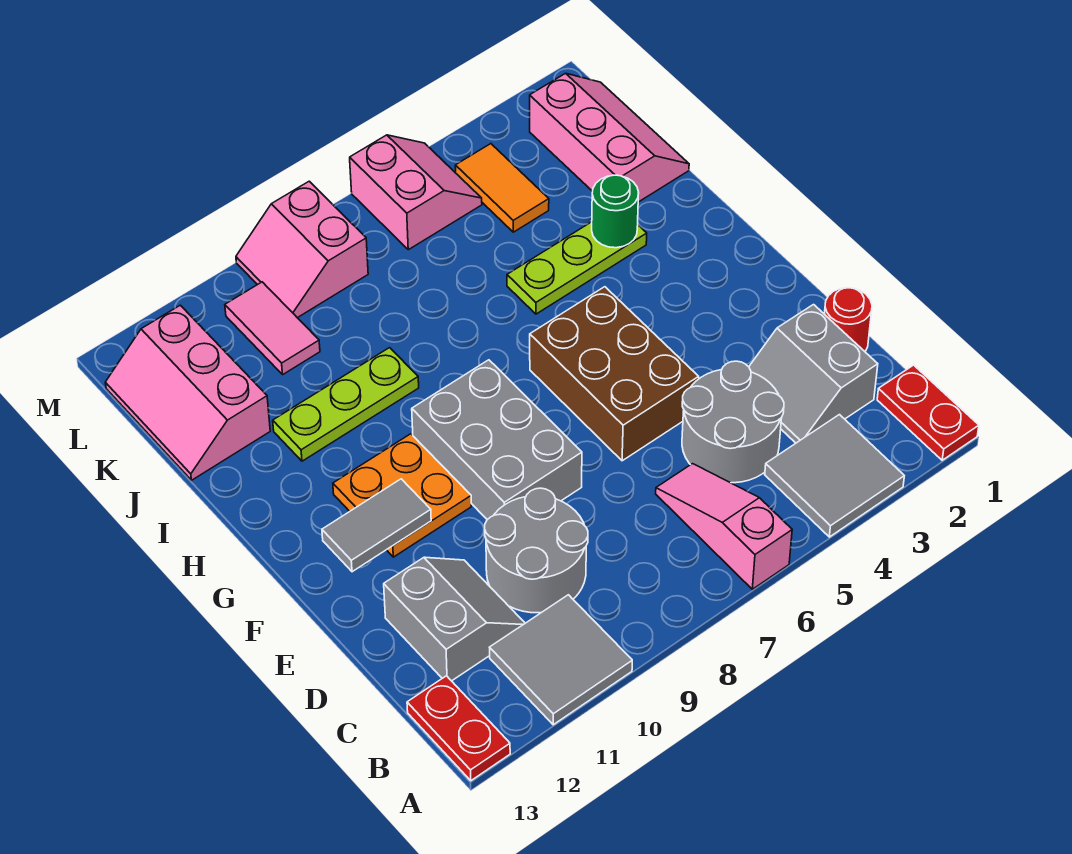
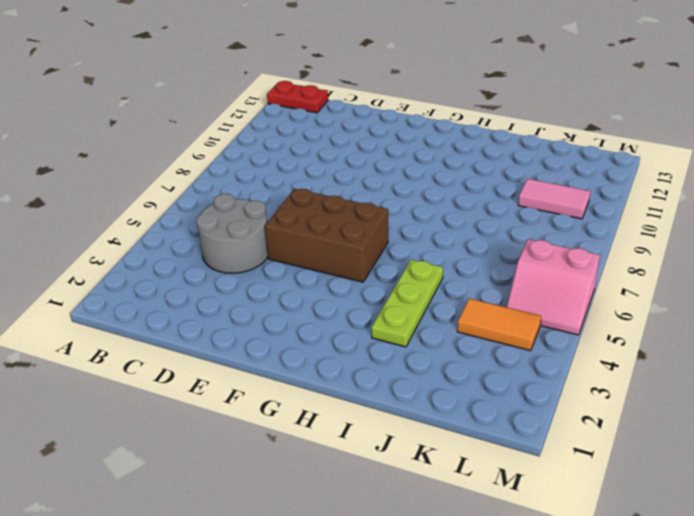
none -> red 1x2 plate [877,365,979,460]
none -> grey 2x2 tile [765,415,904,537]
none -> pink 1x3 slope [656,464,792,589]

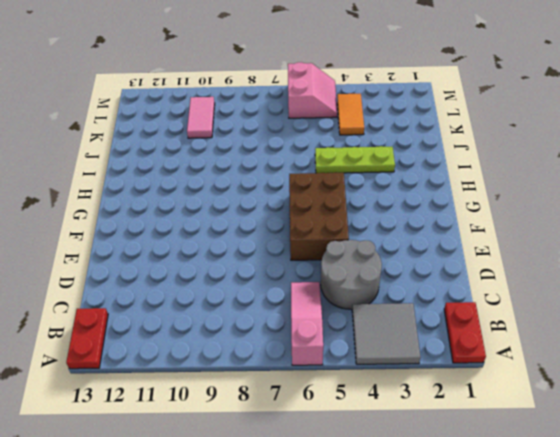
none -> grey 2x2 tile [489,595,632,725]
none -> grey 2x2 slope [749,305,878,443]
none -> grey 2x2 round brick [485,488,588,613]

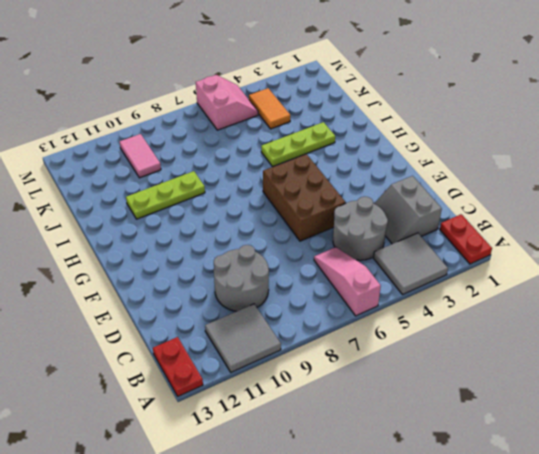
none -> grey 2x2 slope [384,557,525,681]
none -> red 1x1 round brick [824,288,872,351]
none -> grey 2x3 brick [412,360,582,520]

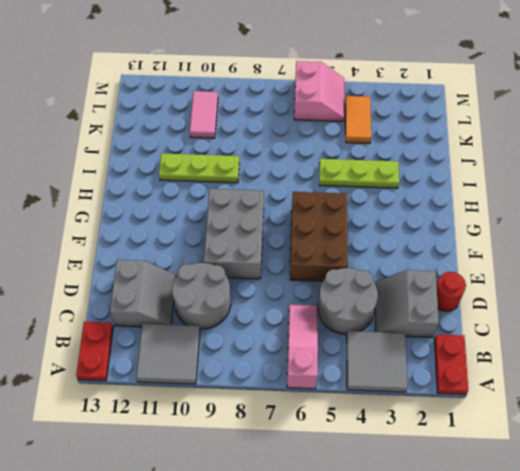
none -> orange 2x2 plate [333,434,471,557]
none -> pink 2x3 slope [530,73,689,202]
none -> pink 2x3 slope [105,305,270,480]

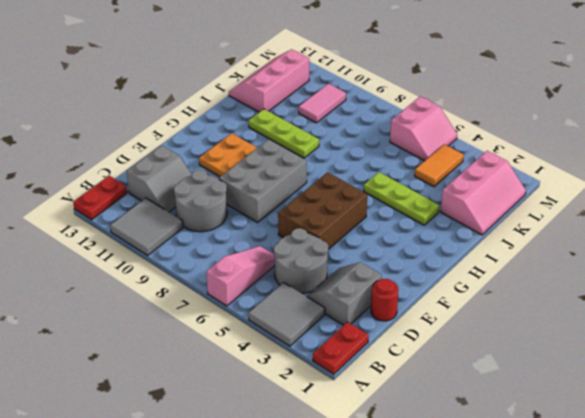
none -> pink 2x2 slope [236,181,368,318]
none -> grey 1x2 tile [322,479,431,572]
none -> green 1x1 round brick [592,175,639,248]

